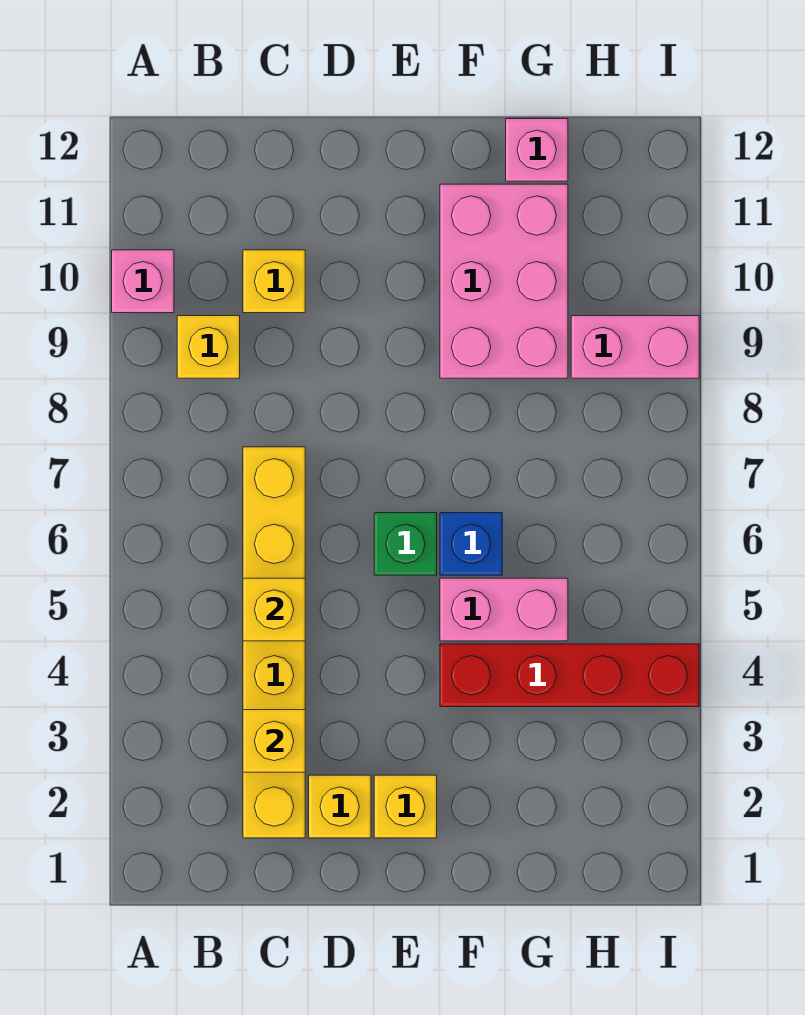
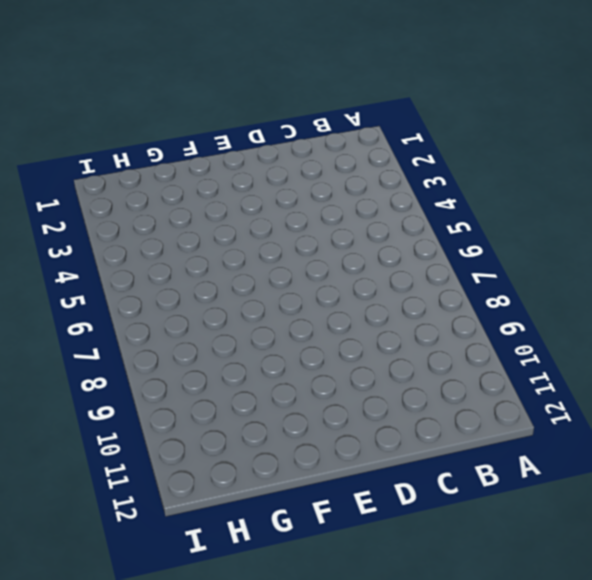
none -> pink 1x1 brick [112,250,174,313]
none -> yellow 1x1 brick [177,316,240,378]
none -> yellow 1x6 brick [243,447,305,838]

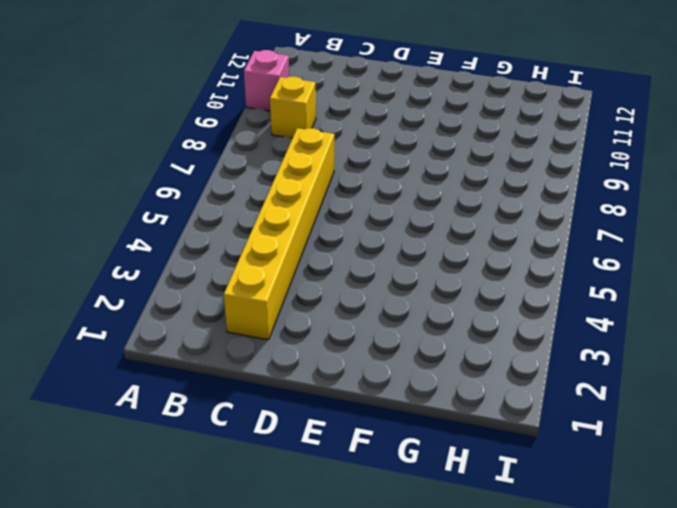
none -> yellow 1x1 brick [243,250,305,313]
none -> yellow 1x1 brick [309,775,371,838]
none -> yellow 1x1 brick [374,775,437,838]

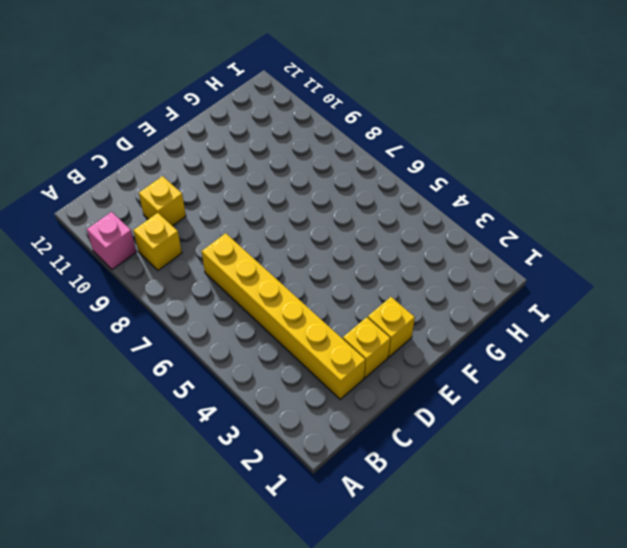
none -> green 1x1 brick [374,513,437,575]
none -> red 1x4 brick [440,644,699,707]
none -> pink 1x2 brick [440,578,568,641]

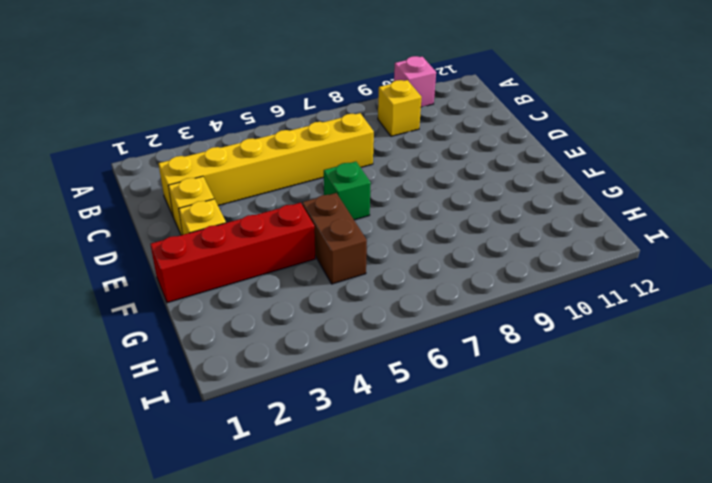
red 1x4 brick [150,203,315,303] -> red 1x4 brick turned to [440,644,699,707]
brown 1x2 brick [302,193,367,284] -> pink 1x2 brick [440,578,568,641]
none -> yellow 1x1 brick [243,250,305,313]
none -> blue 1x1 brick [440,513,502,575]
none -> pink 2x3 brick [440,184,568,378]

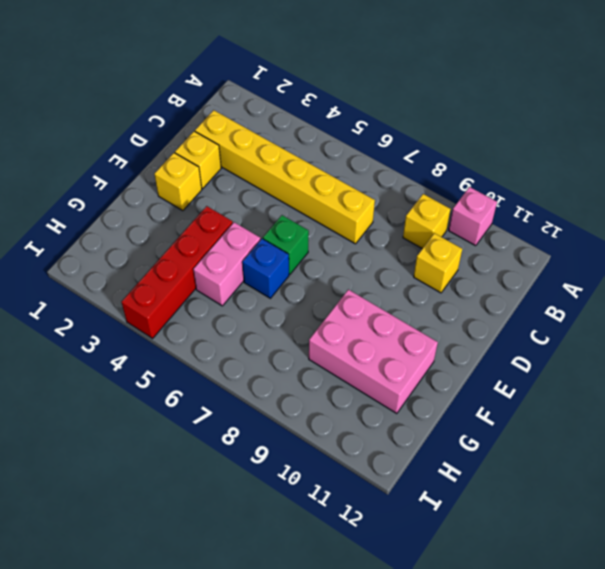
none -> pink 1x1 brick [506,119,568,181]
none -> pink 1x2 brick [571,316,699,378]
none -> yellow 1x1 brick [243,710,305,772]

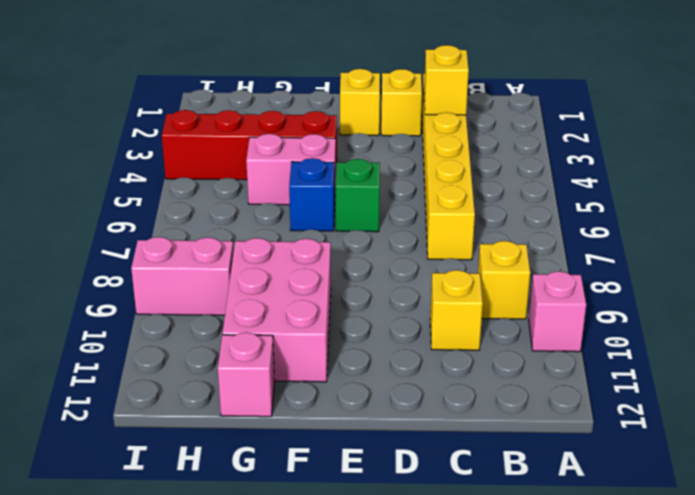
none -> yellow 1x1 brick [243,578,305,641]

